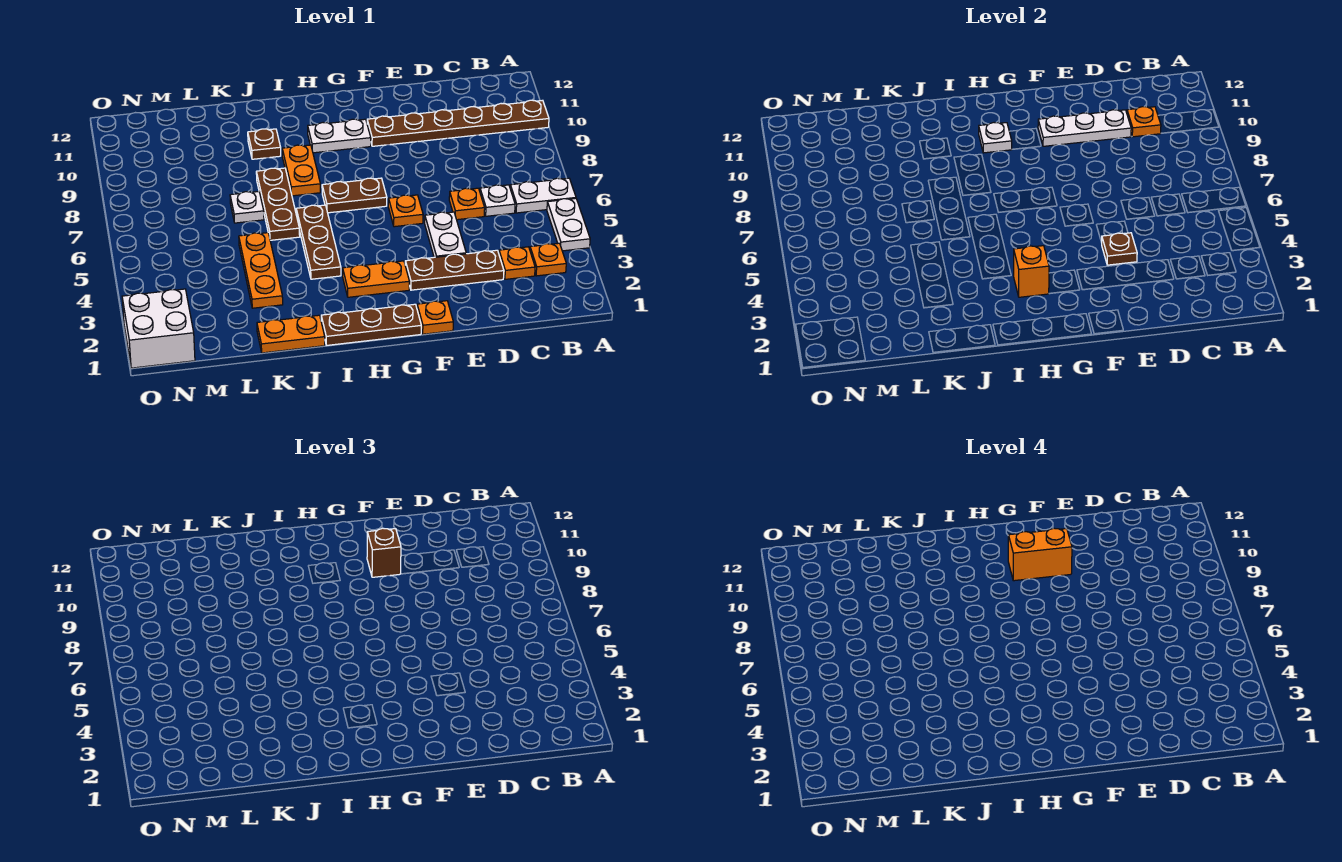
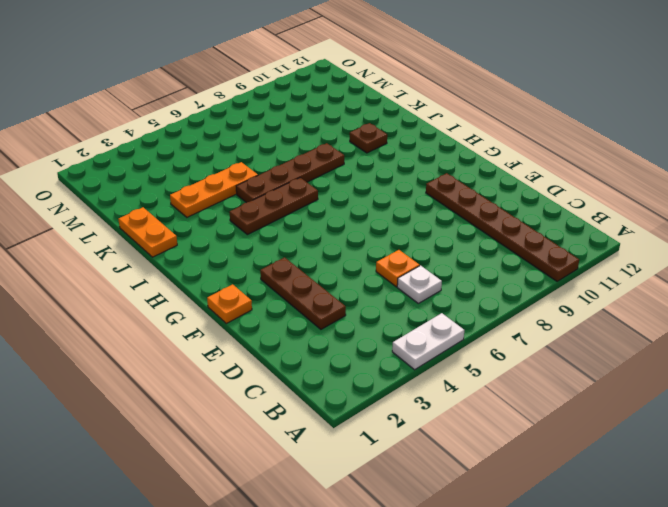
brown 1x4 plate [236,143,344,203] -> brown 1x3 plate [256,168,300,240]
none -> white 1x2 plate [510,178,576,213]
none -> orange 1x1 plate [530,243,566,276]
none -> orange 1x1 plate [499,247,535,279]
none -> white 1x2 plate [425,212,466,257]

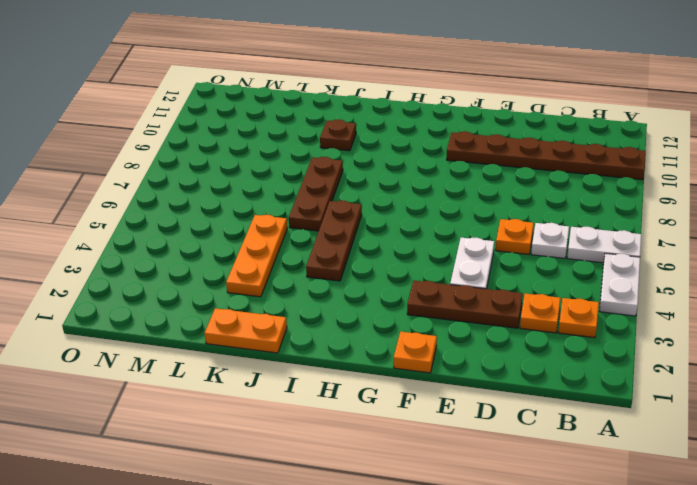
none -> orange 1x1 plate [388,195,423,227]
none -> brown 1x3 plate [321,304,421,345]
none -> orange 1x2 plate [343,261,409,297]
none -> brown 1x2 plate [322,178,387,213]

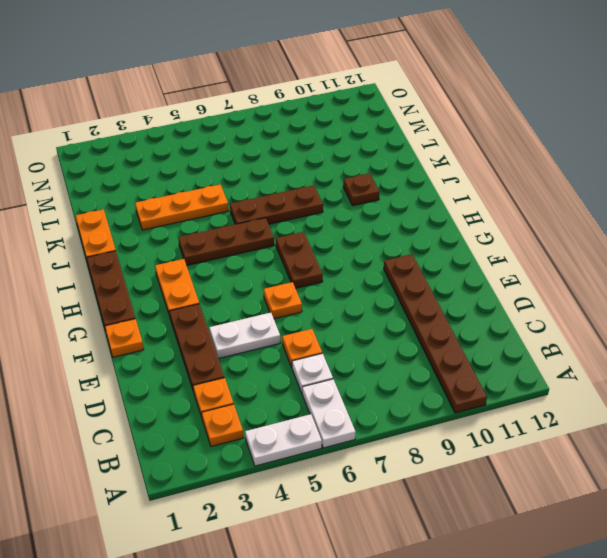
none -> white 1x2 plate [308,119,371,153]
none -> orange 1x2 plate [282,145,320,196]
none -> white 1x1 plate [230,192,264,223]
none -> white 2x2 brick [122,289,195,368]

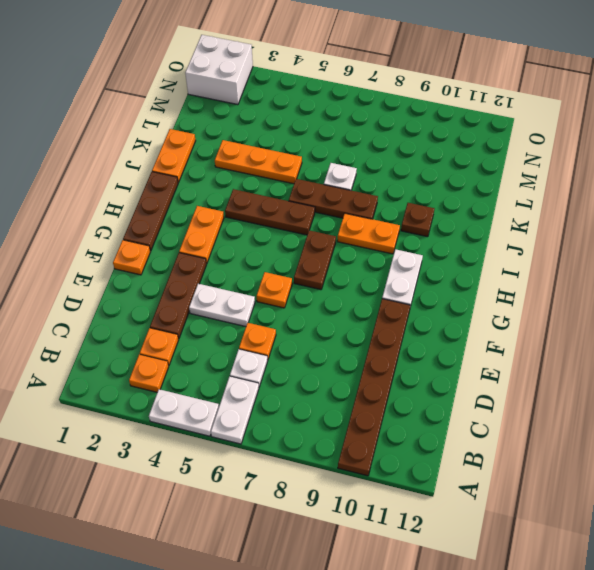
none -> orange 1x1 plate [1127,107,1161,137]
none -> white 1x3 plate [1038,110,1131,146]
none -> brown 1x1 plate [1101,233,1137,265]
none -> orange 1x1 brick [1014,246,1049,297]

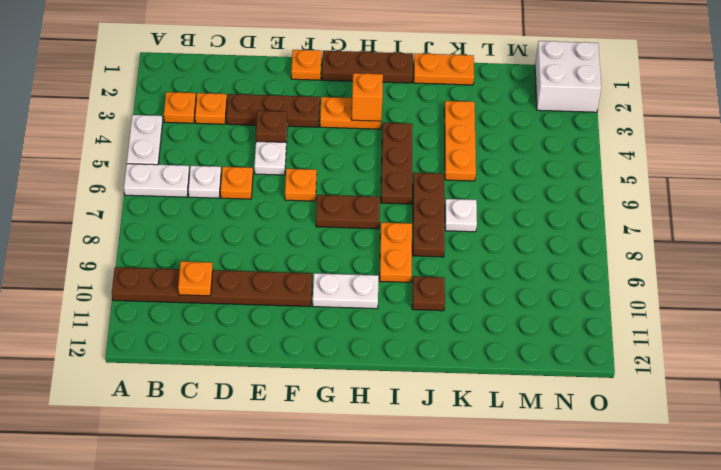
none -> white 1x3 plate [1038,110,1131,146]
none -> white 1x1 plate [979,123,1012,153]
none -> brown 1x1 brick [367,528,401,577]
none -> orange 1x2 brick [1008,528,1072,581]

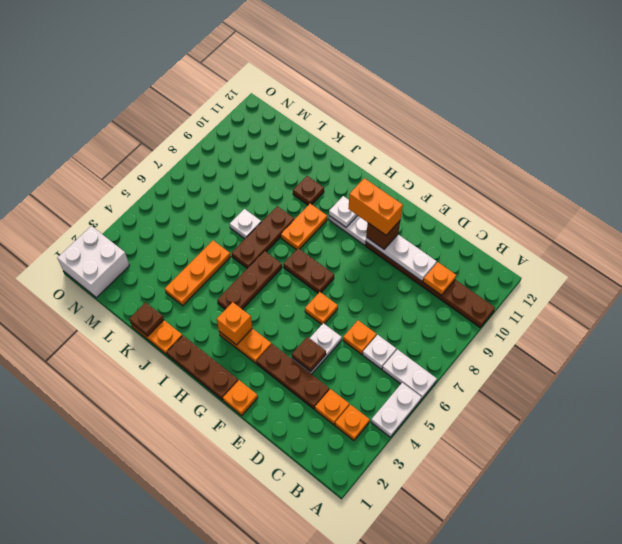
brown 1x1 plate [129,302,164,336] -> none

